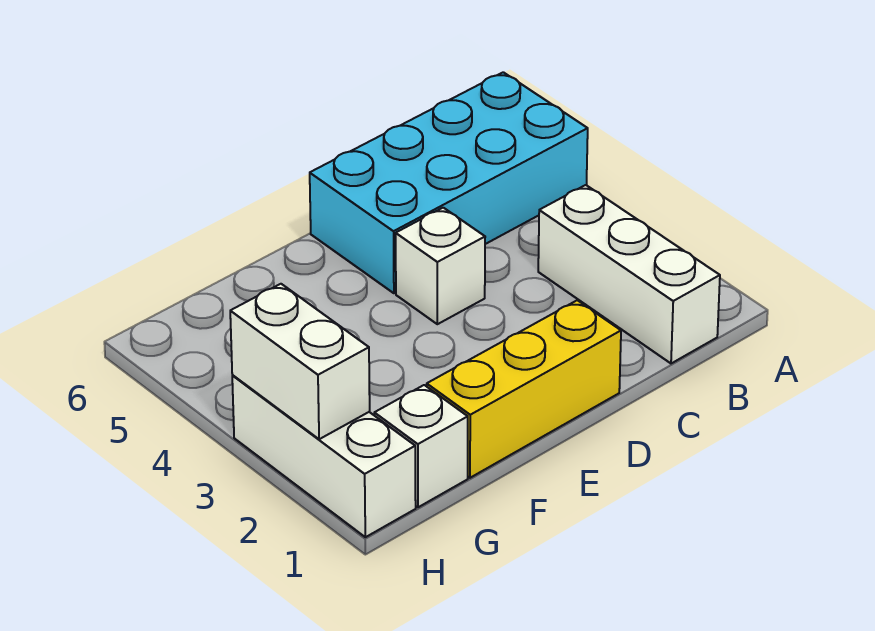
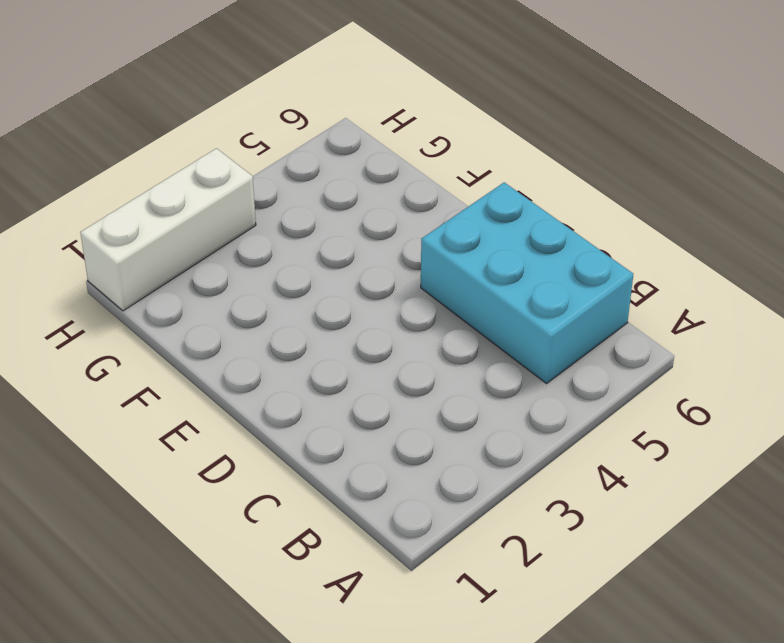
cyan 2x3 brick [421,182,633,384] -> cyan 2x4 brick [310,72,588,293]
none -> white 1x3 brick [538,185,720,363]
none -> yellow 1x3 brick [427,300,621,478]

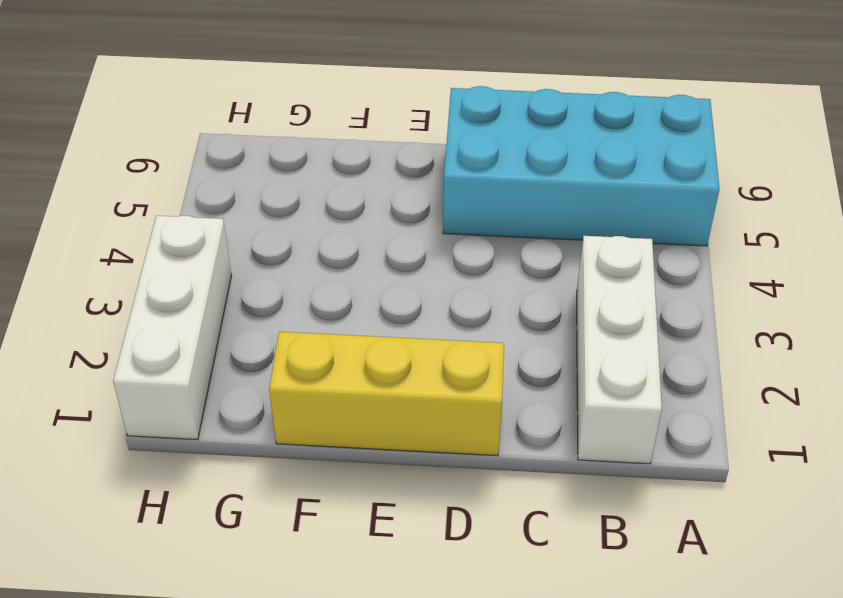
none -> white 1x1 brick [396,208,485,324]
none -> white 1x1 brick [374,385,468,507]

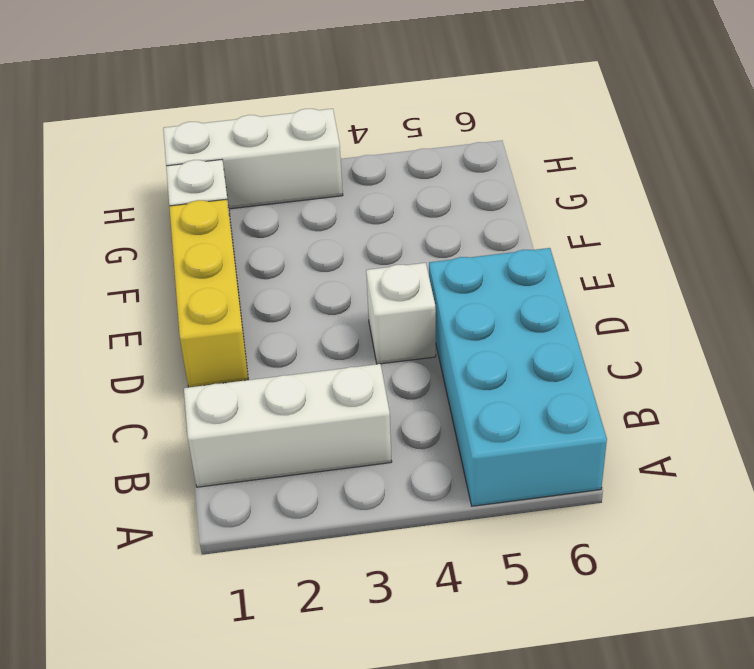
none -> white 1x2 brick [230,284,370,439]

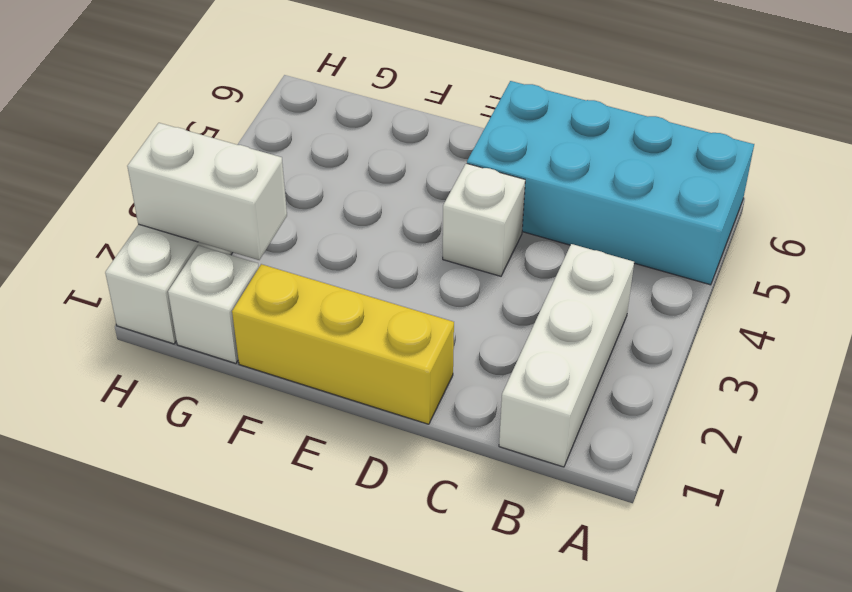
white 1x2 brick [127,123,287,260] -> white 1x2 brick turned to [230,284,370,439]

